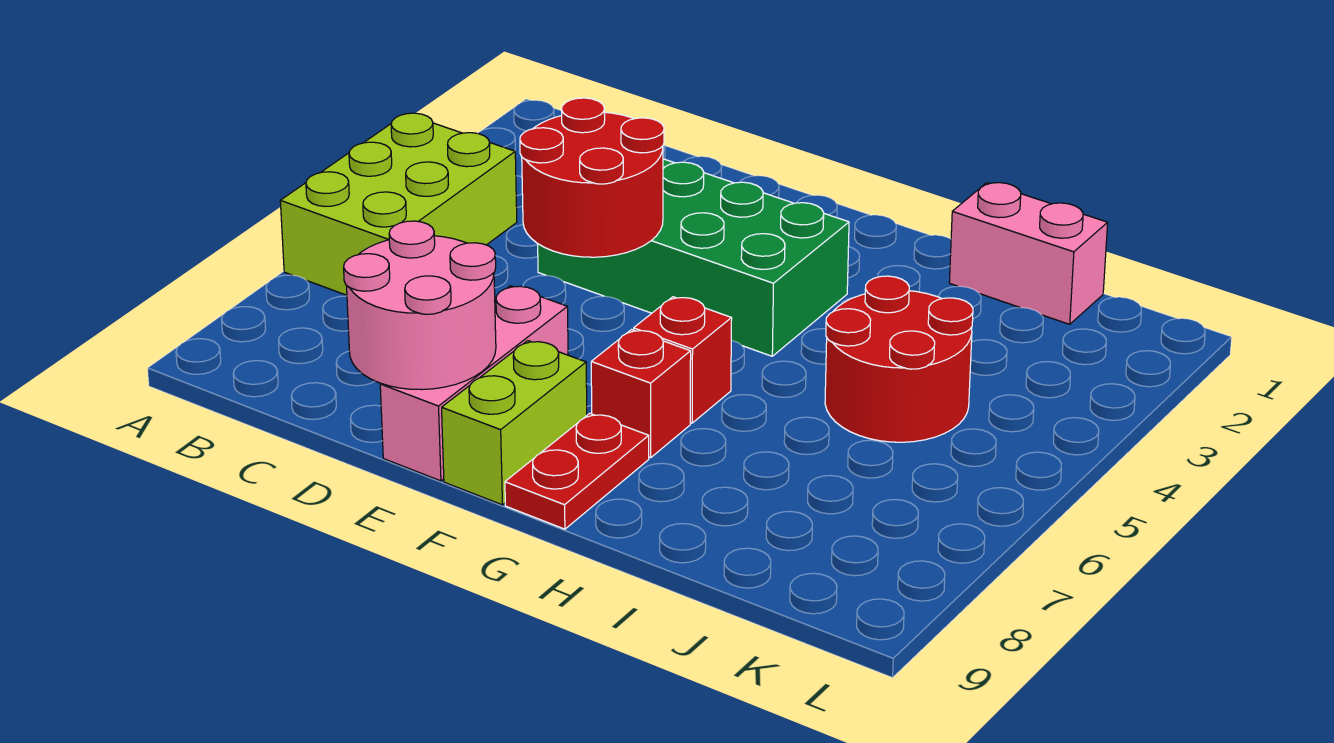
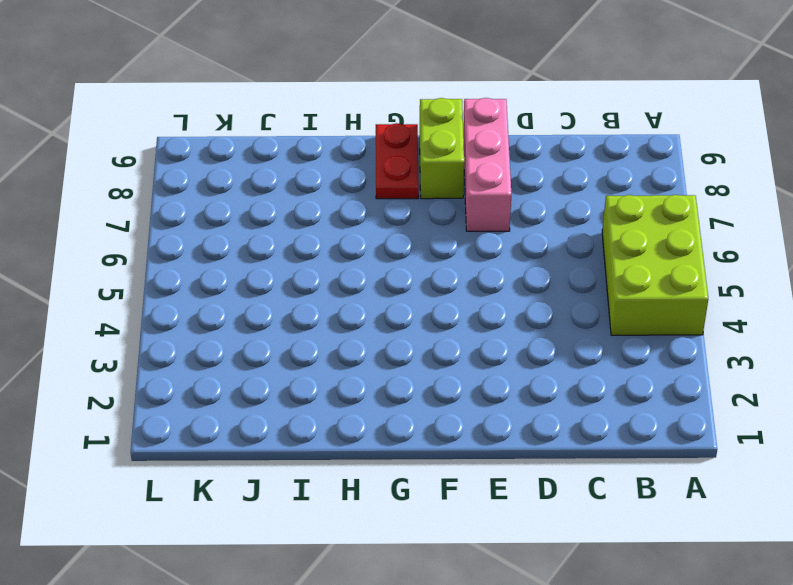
none -> green 2x4 brick [538,159,849,356]
none -> red 1x1 brick [634,297,732,423]

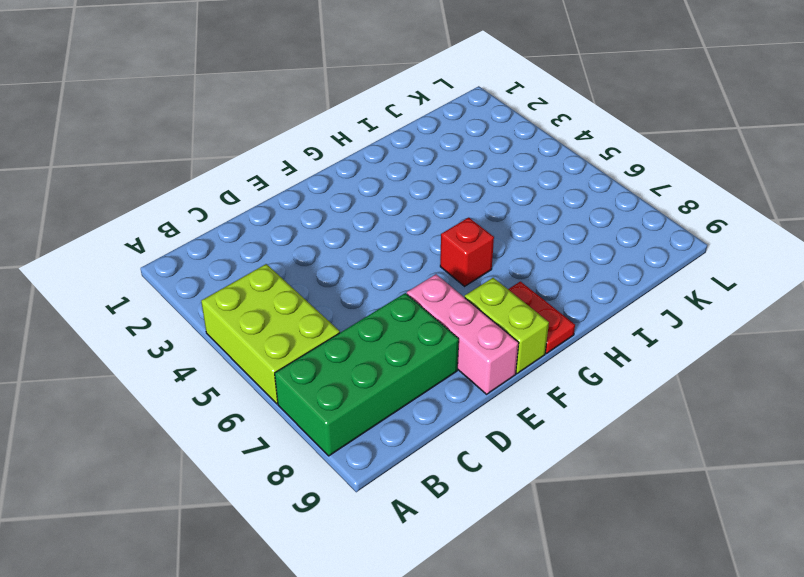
green 2x4 brick [275,293,459,456] -> green 2x4 brick moved to [538,159,849,356]
none -> red 1x1 brick [591,330,691,458]
none -> pink 1x2 brick [949,183,1108,324]

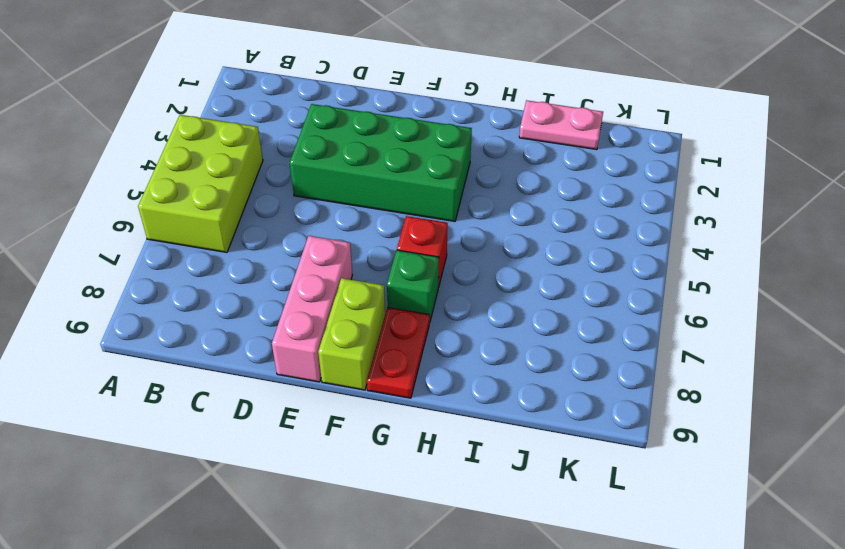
green 1x1 brick [387,250,439,323] -> red 1x1 brick [591,330,691,458]
pink 1x2 plate [519,100,603,150] -> pink 1x2 brick [949,183,1108,324]
none -> red 2x2 round brick [825,276,973,442]
none -> red 2x2 round brick [520,98,664,257]

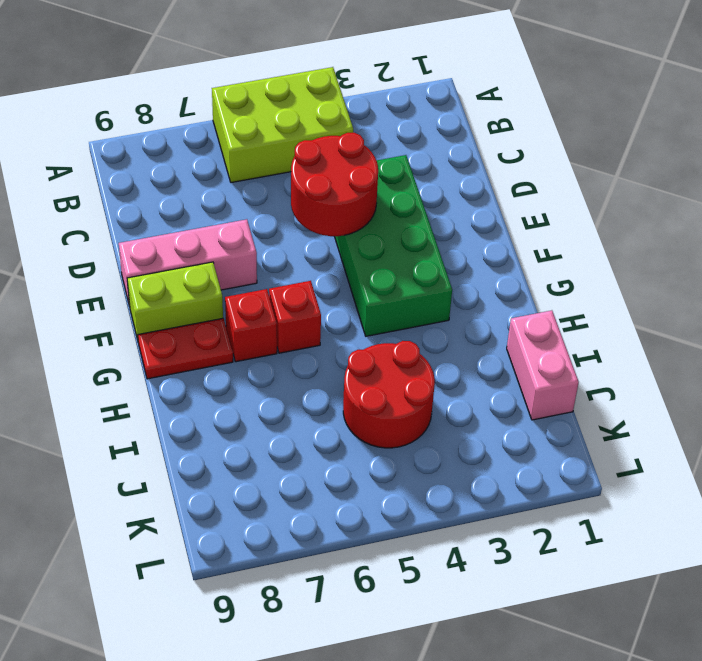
none -> pink 2x2 round brick [344,221,496,390]

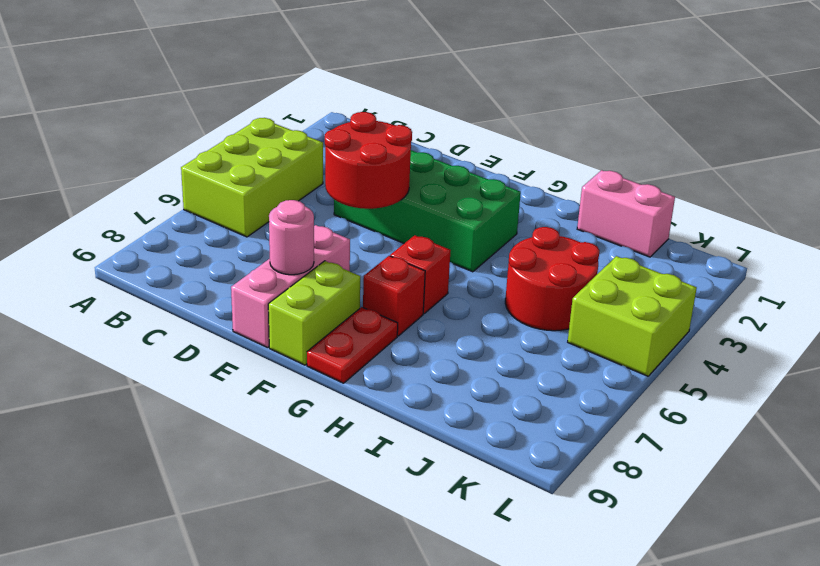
pink 1x1 round brick [269,200,314,275] -> pink 2x2 round brick [344,221,496,390]
lime 2x2 brick [568,256,697,376] -> none

